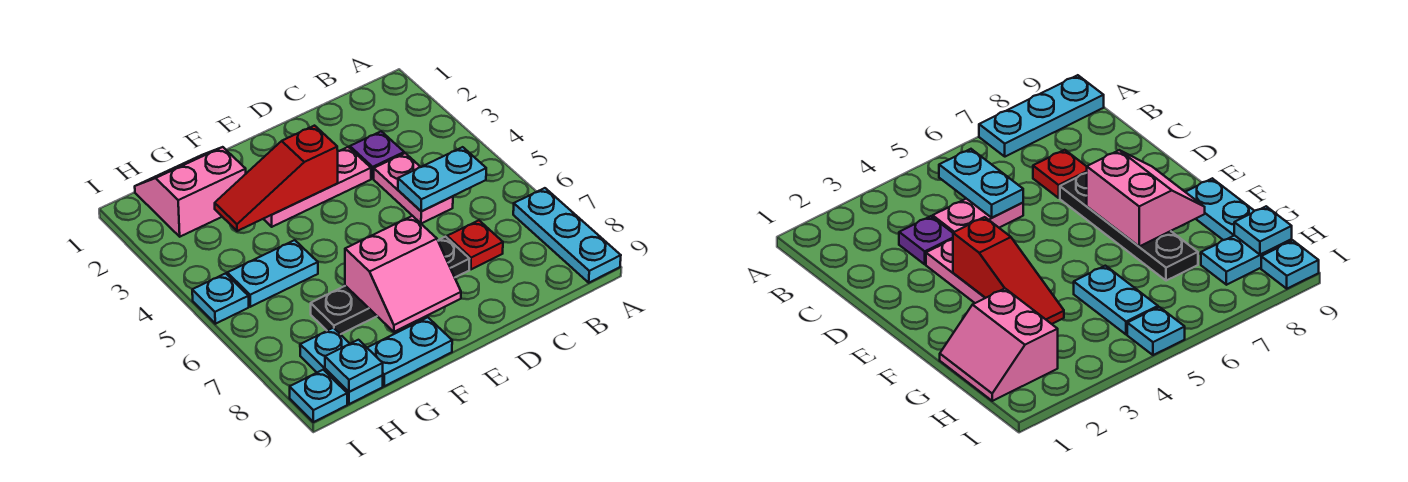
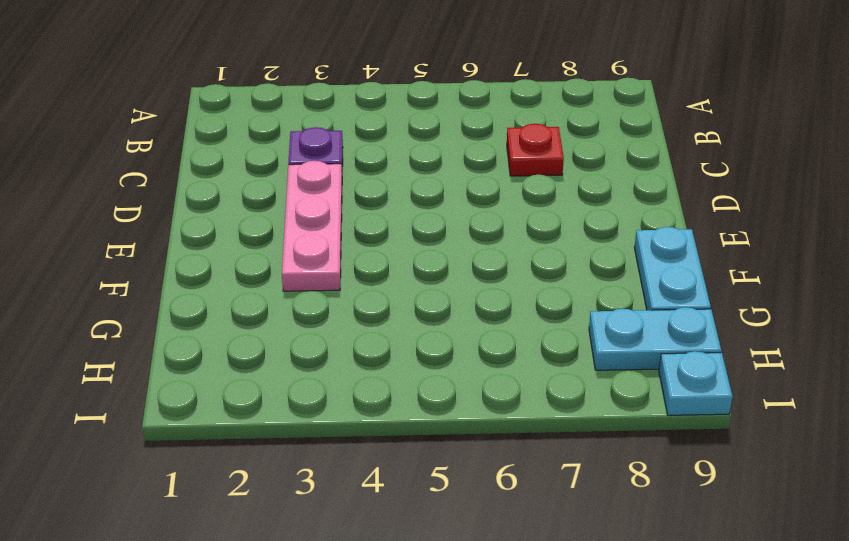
none -> cyan 1x3 plate [513,188,621,283]
none -> pink 1x2 plate [374,153,453,224]
none -> black 1x4 plate [311,237,469,334]

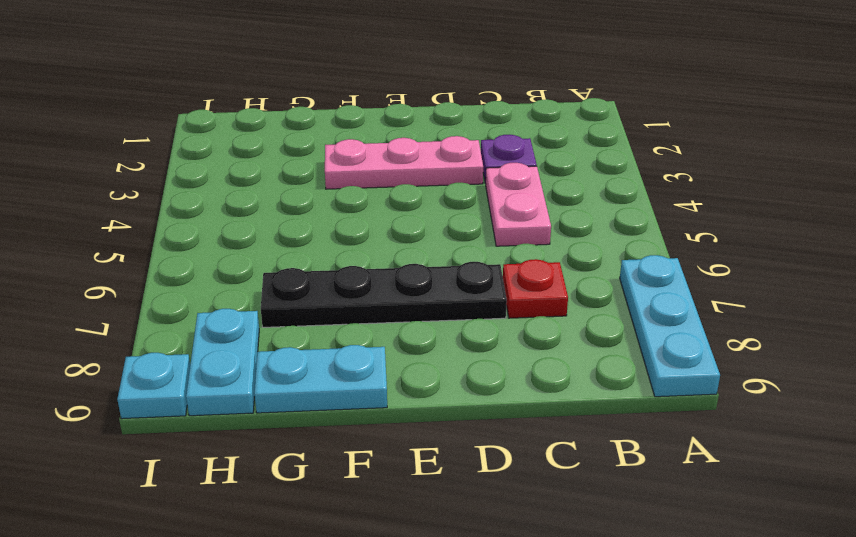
none -> pink 2x2 slope [135,147,246,237]
none -> cyan 1x2 plate [227,240,318,307]
none -> cyan 1x1 plate [192,273,249,324]

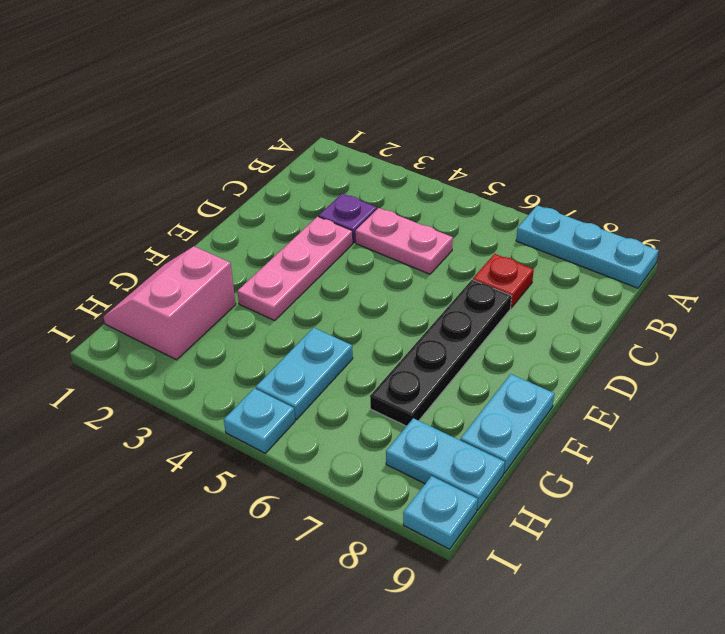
none -> cyan 1x2 plate [398,147,486,211]
none -> red 1x3 slope [215,126,338,231]
none -> pink 2x2 slope [345,216,461,332]

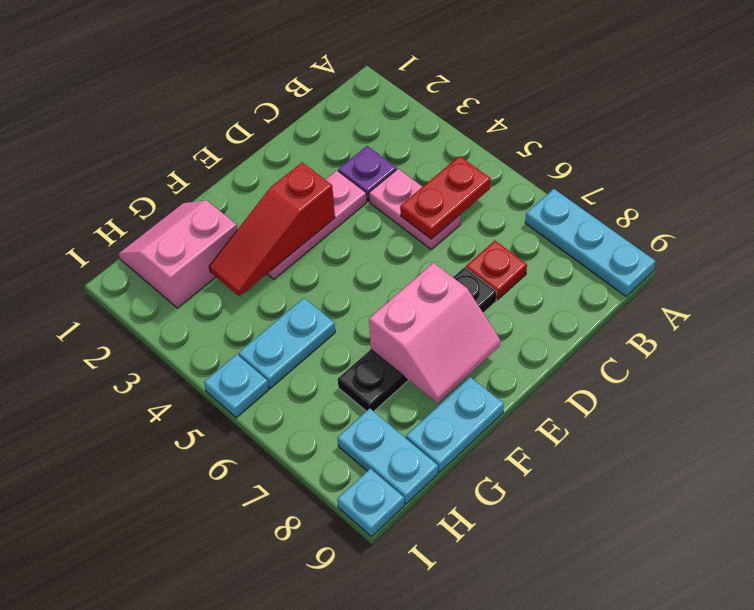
red 1x2 plate [400,156,491,239] -> cyan 1x2 plate [398,147,486,211]
none -> cyan 1x1 plate [325,340,383,392]

